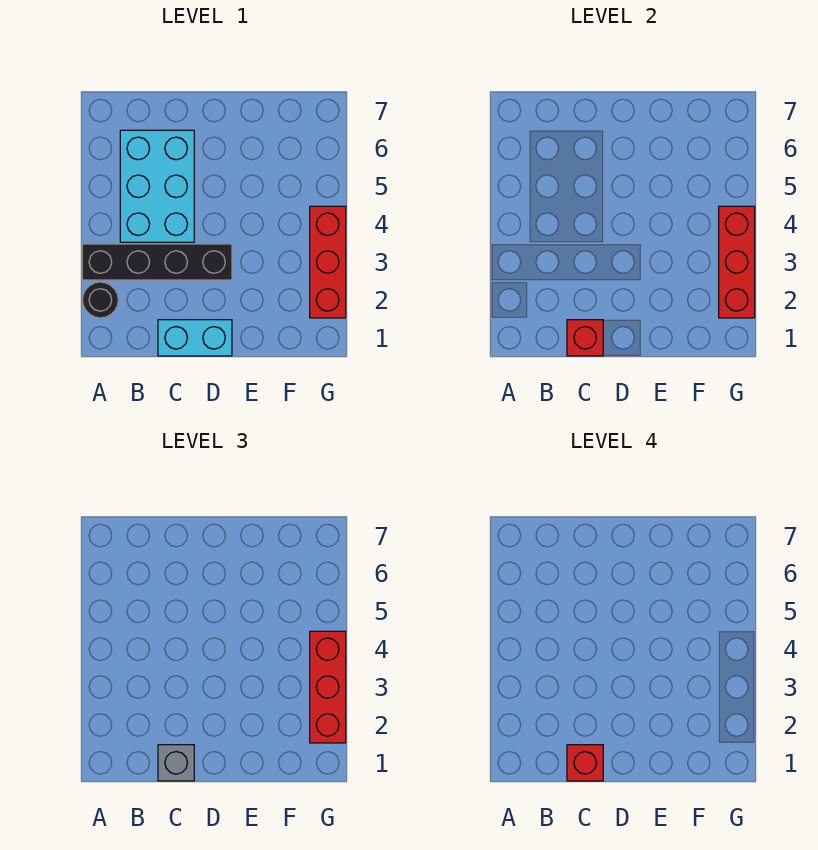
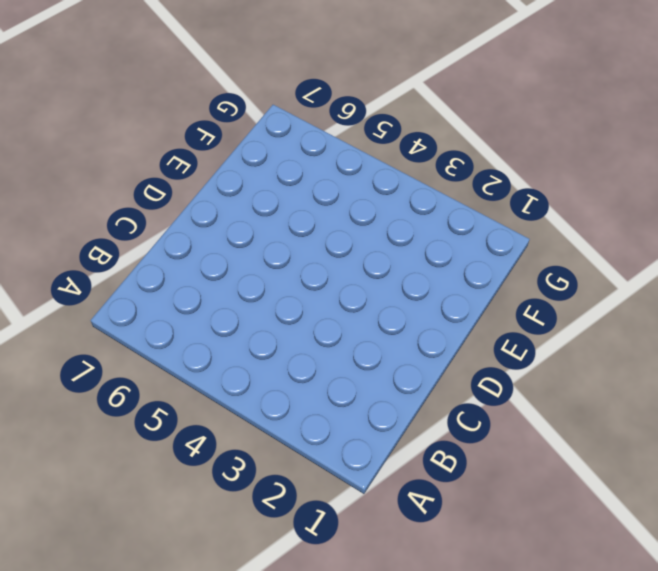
none -> black 1x1 round brick [82,282,118,318]
none -> black 1x4 brick [82,244,232,280]

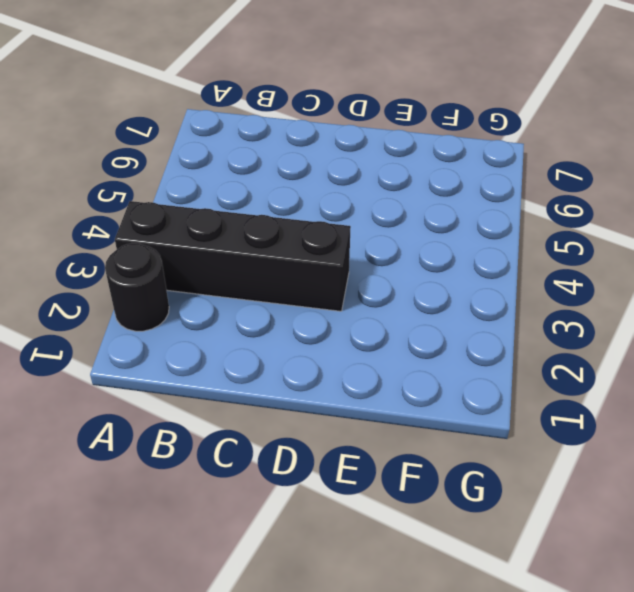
none -> cyan 2x3 brick [120,130,194,242]
none -> cyan 1x2 brick [158,320,232,356]

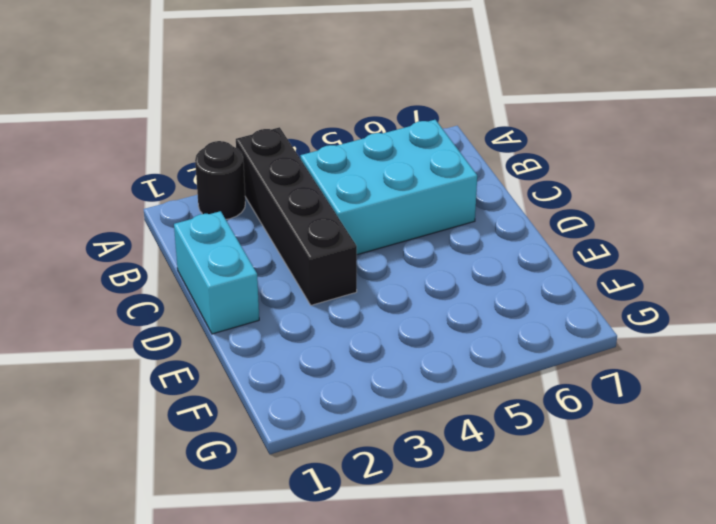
none -> red 1x3 brick [310,206,346,318]
none -> red 1x1 brick [567,320,603,356]

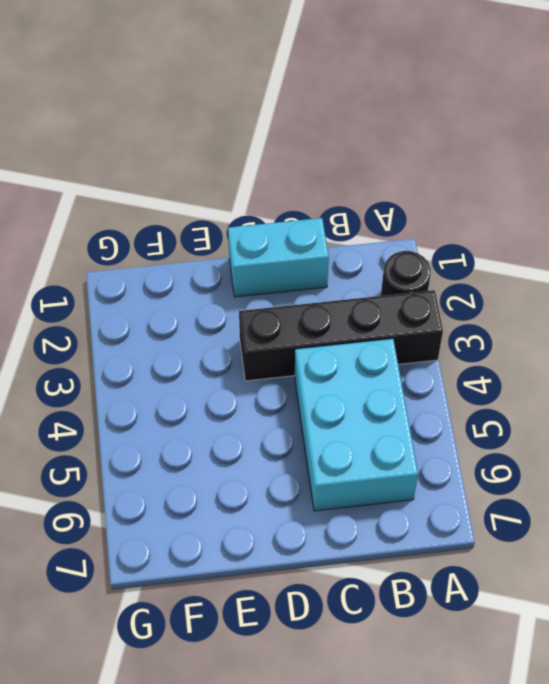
none -> red 1x3 brick [310,206,346,318]
none -> red 1x1 brick [567,320,603,356]

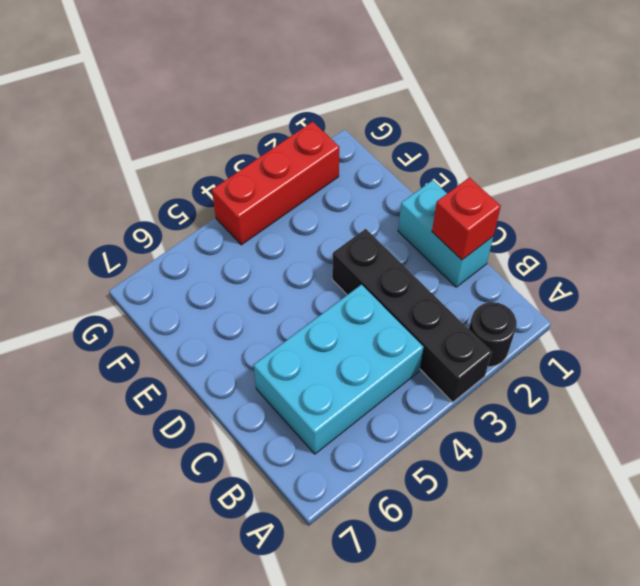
none -> red 1x3 brick [719,206,755,318]
none -> grey 1x1 brick [158,745,194,781]

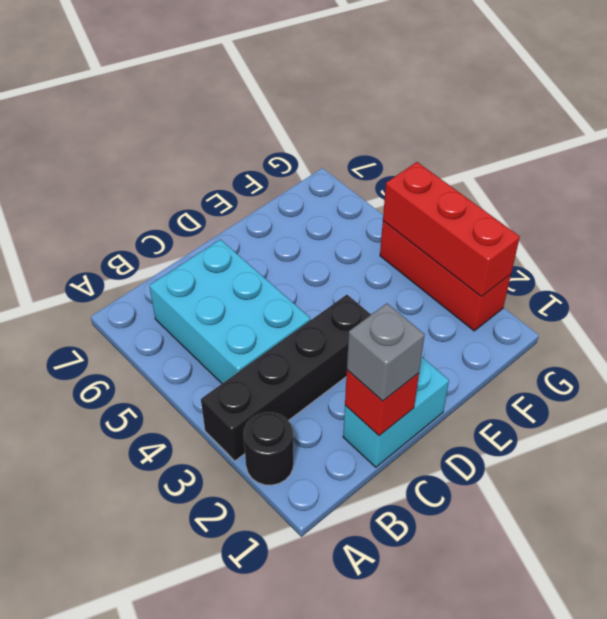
none -> red 1x3 brick [310,631,346,743]
none -> red 1x1 brick [567,745,603,781]

